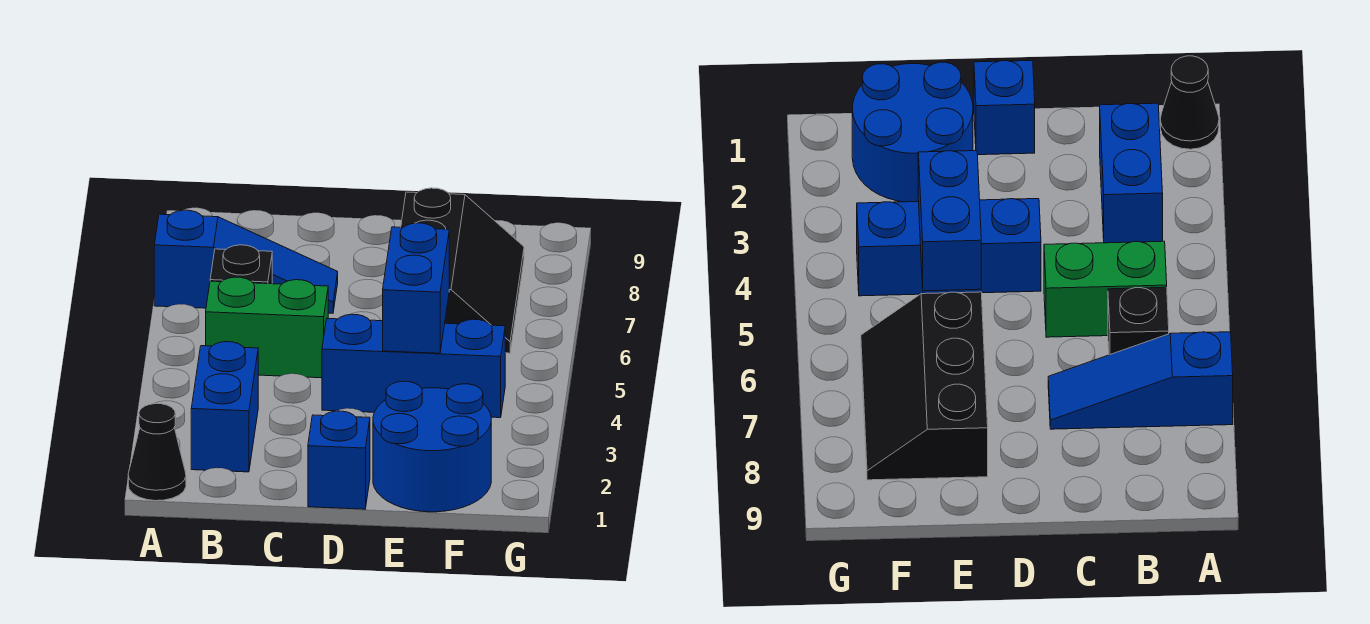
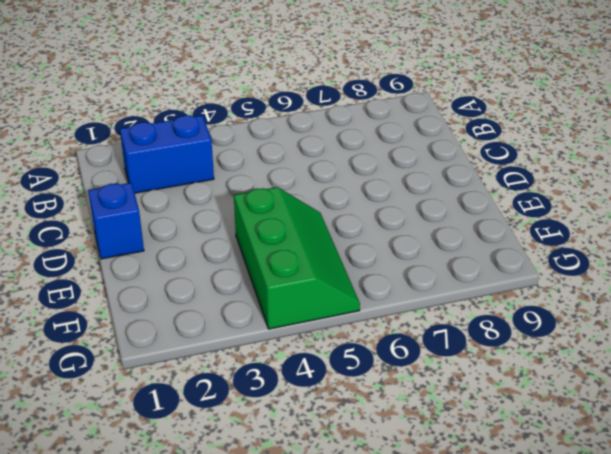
green 2x3 slope [234,187,360,329] -> blue 1x3 brick [322,314,505,418]
none -> black 1x1 cone [128,404,186,501]
none -> blue 1x3 slope [154,210,338,313]

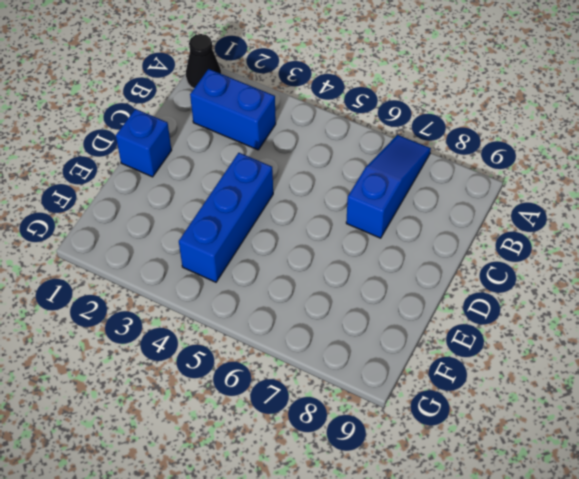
blue 1x3 slope [346,135,431,238] -> blue 1x3 slope turned to [154,210,338,313]
none -> green 1x2 brick [206,277,328,378]
none -> black 1x1 brick [210,245,272,284]

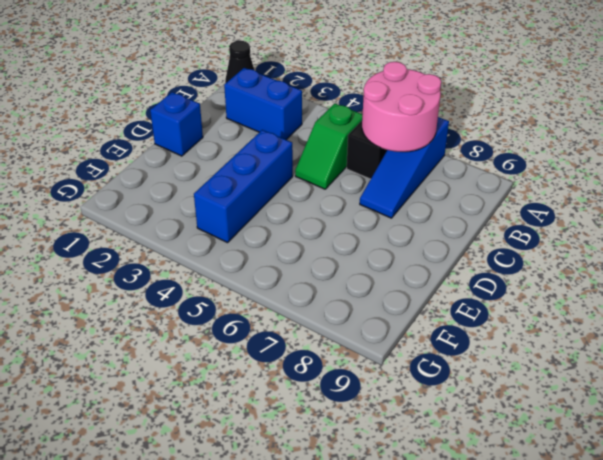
pink 2x2 round brick [362,62,441,152] -> none
green 1x2 slope [295,103,363,189] -> green 1x2 brick [206,277,328,378]
none -> blue 2x2 round brick [373,381,491,512]
none -> black 2x3 slope [401,188,524,353]

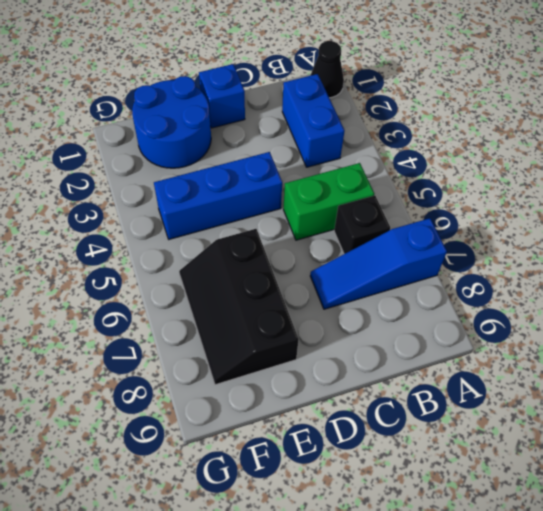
none -> blue 1x2 brick [383,223,449,353]

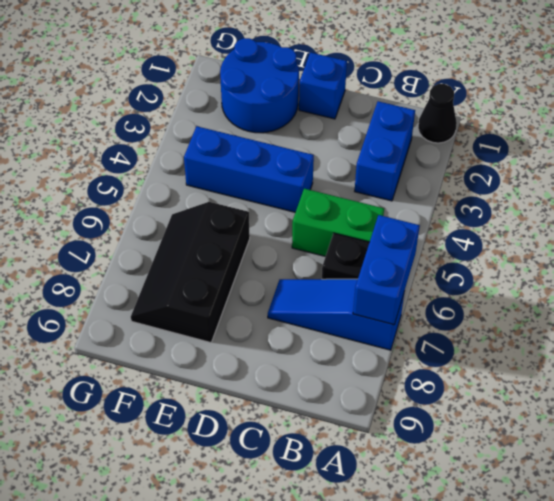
blue 1x2 brick [353,215,420,325] -> blue 1x2 brick moved to [383,223,449,353]

